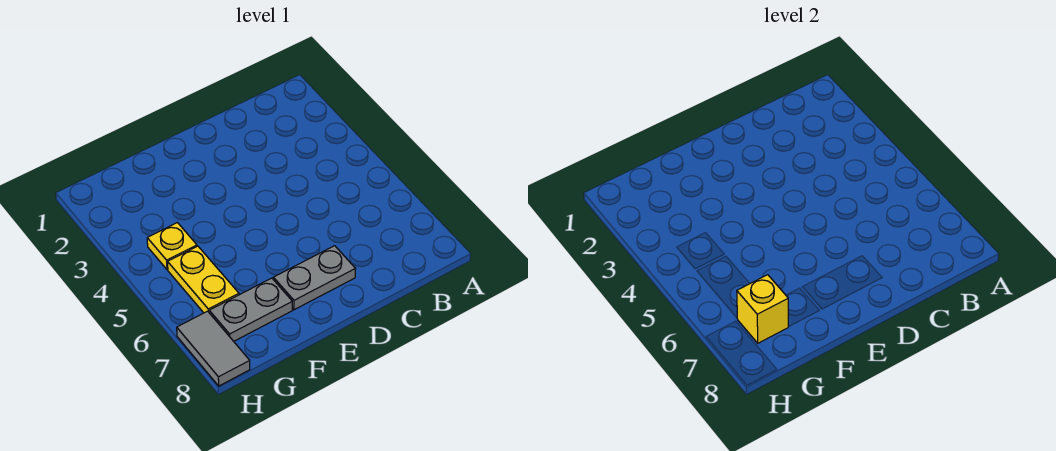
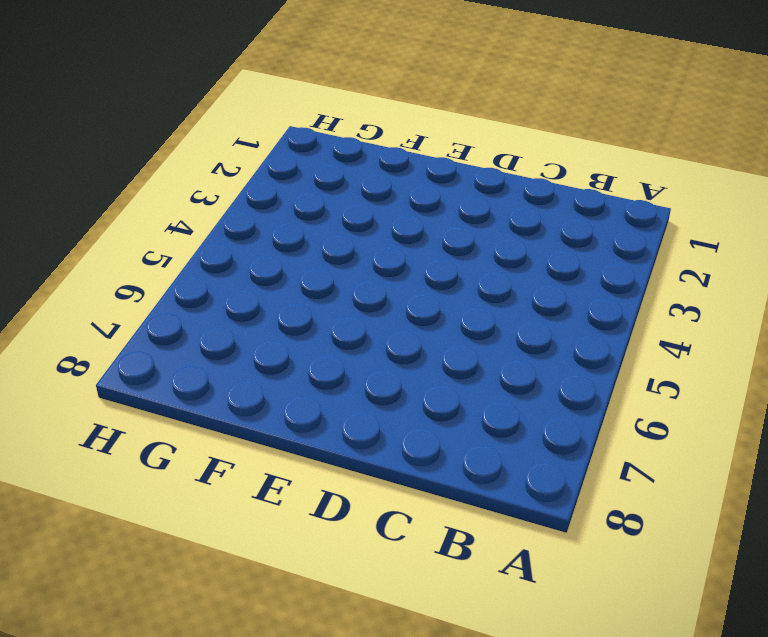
none -> grey 1x2 plate [273,246,355,310]
none -> grey 1x2 plate [209,278,292,341]

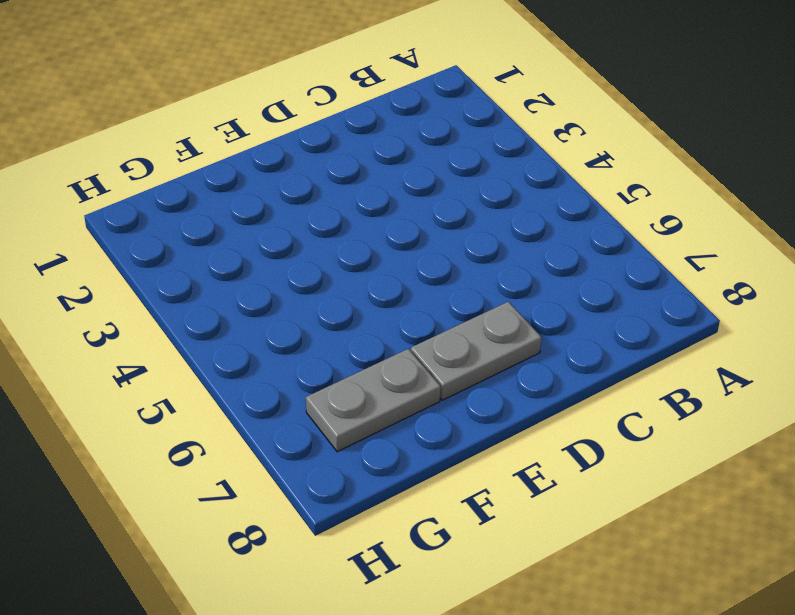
none -> yellow 1x1 plate [147,223,197,270]
none -> yellow 1x2 plate [168,246,239,313]

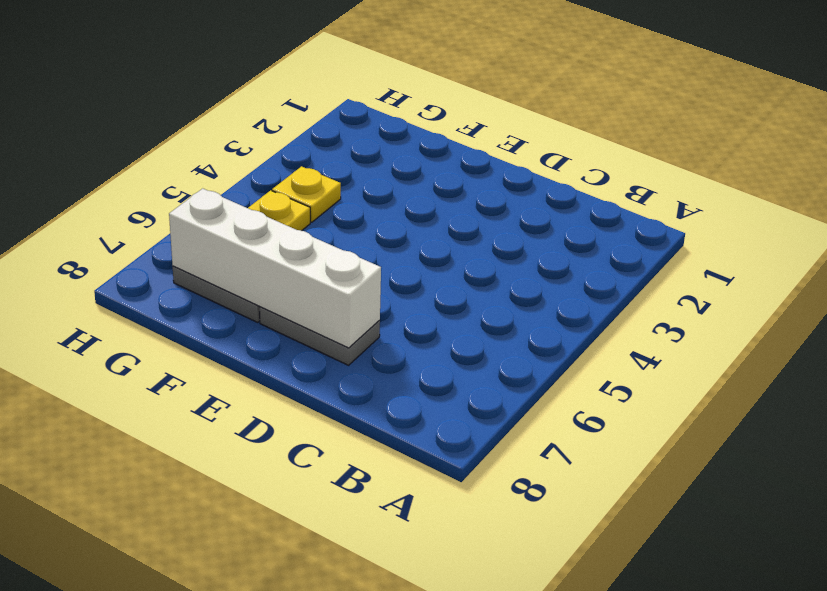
white 1x4 brick [169,189,381,348] -> yellow 1x1 brick [737,275,788,343]
none -> grey 1x2 tile [177,311,250,386]

